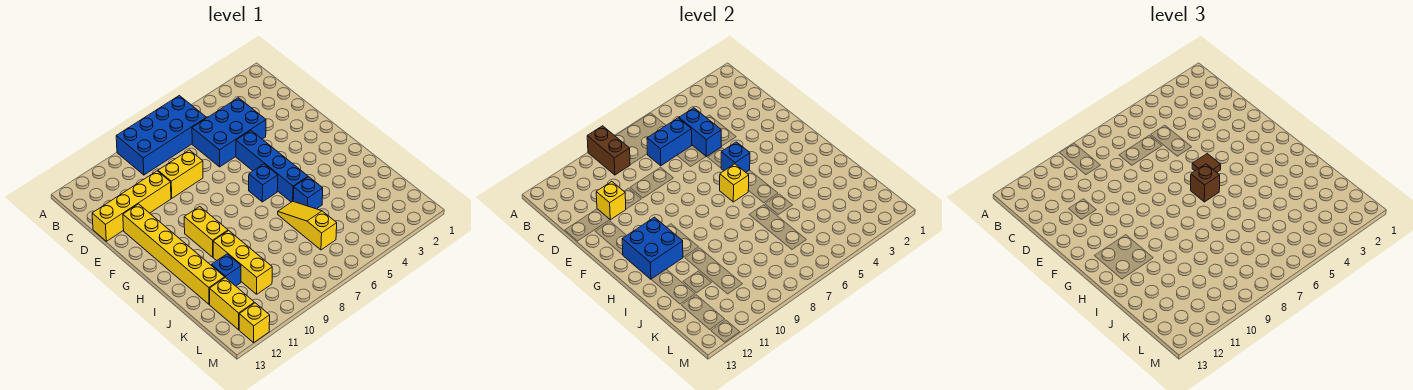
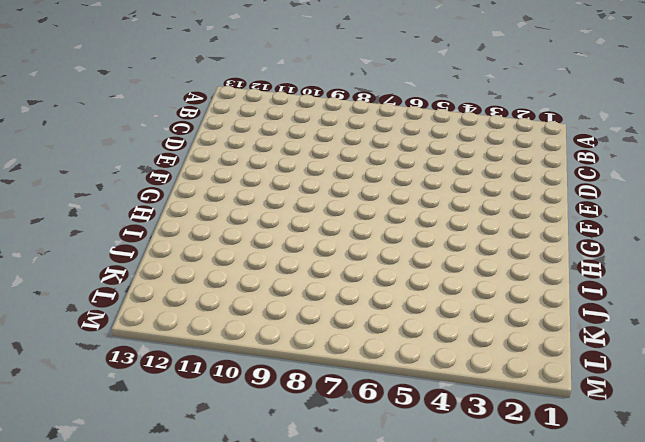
none -> blue 2x4 brick [116,96,206,175]
none -> blue 2x3 brick [192,98,266,167]
none -> yellow 1x2 brick [158,150,203,198]

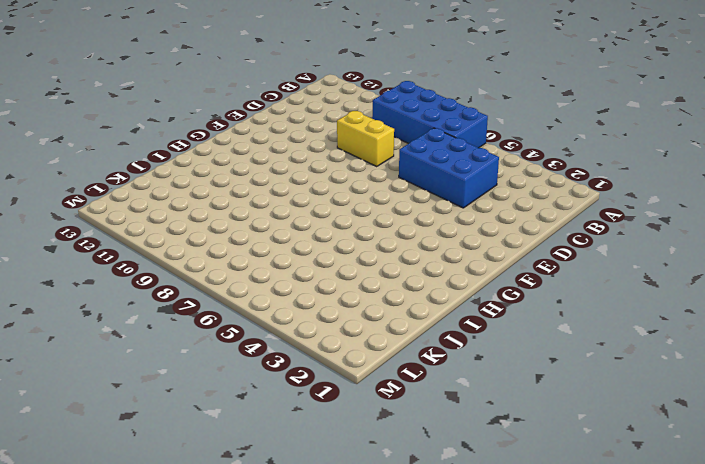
none -> yellow 1x4 brick [92,171,171,241]
none -> blue 1x4 brick [236,131,308,202]
none -> yellow 1x6 brick [123,204,225,304]

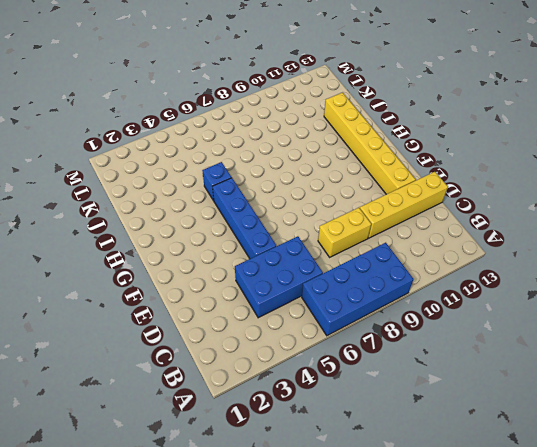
none -> blue 1x1 brick [249,164,278,202]
none -> yellow 1x2 brick [184,207,228,257]
none -> yellow 1x3 slope [278,201,337,250]

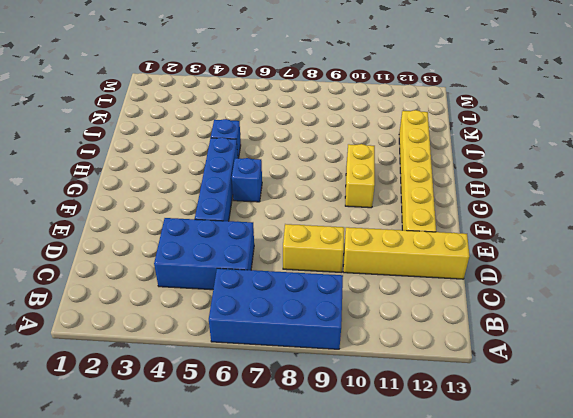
none -> yellow 1x3 slope [278,201,337,250]
none -> yellow 1x3 brick [213,231,272,294]
none -> blue 1x1 brick [211,254,241,286]

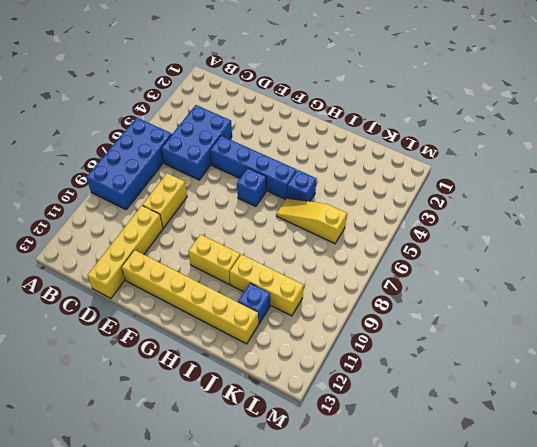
none -> yellow 1x2 brick [210,278,254,330]
none -> yellow 1x1 brick [239,303,270,343]
none -> brown 1x2 brick [587,126,630,175]

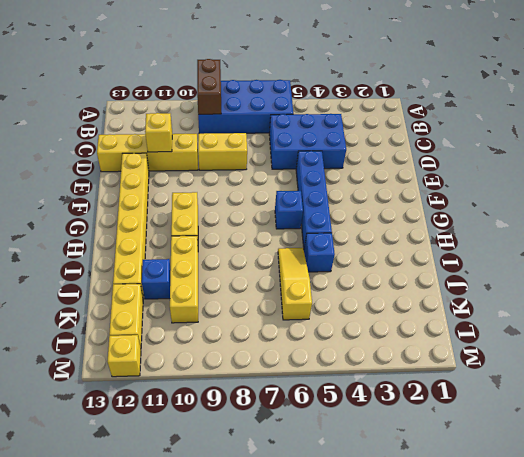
none -> blue 1x2 brick [679,108,721,157]
none -> blue 1x2 brick [647,118,692,166]
none -> blue 1x1 brick [721,142,750,172]

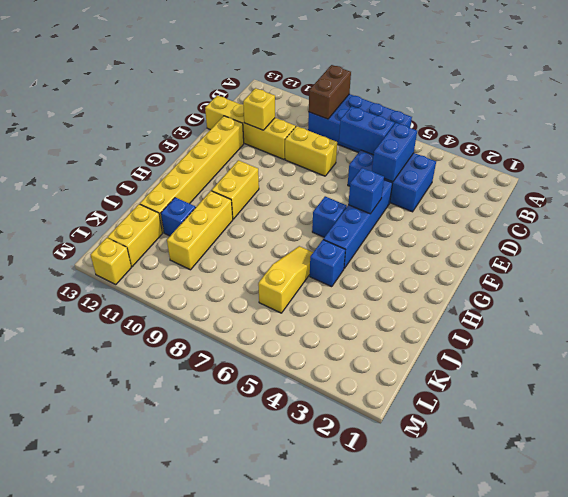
none -> yellow 1x1 brick [720,164,749,202]
none -> blue 2x2 brick [622,217,683,279]
none -> brown 1x1 tile [1192,154,1221,172]

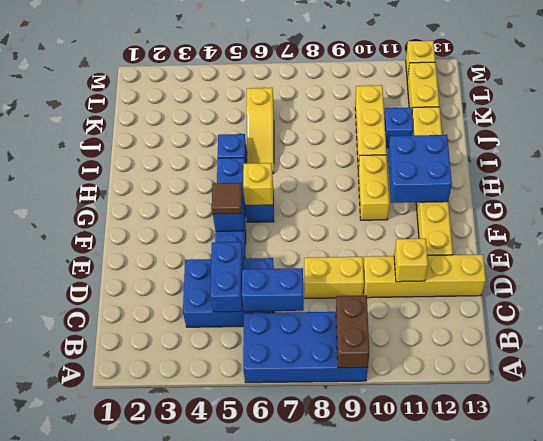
none -> brown 1x1 brick [1191,164,1220,202]

